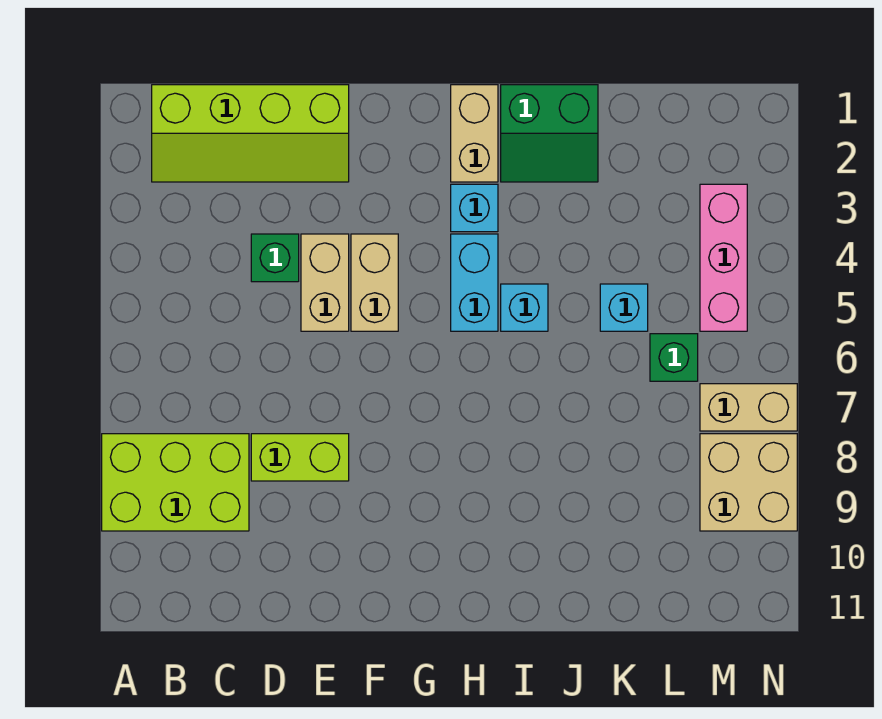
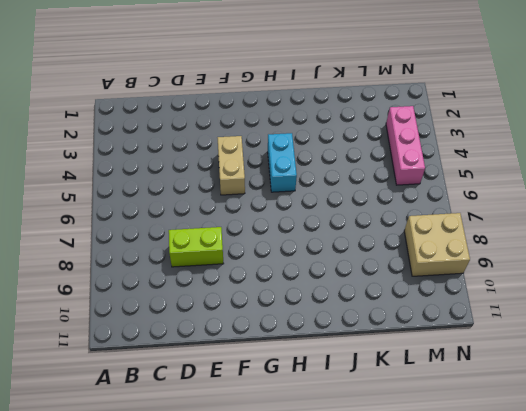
none -> lime 2x3 brick [102,434,249,531]
none -> lime 2x4 slope [152,85,349,182]
none -> green 1x1 brick [251,234,299,282]

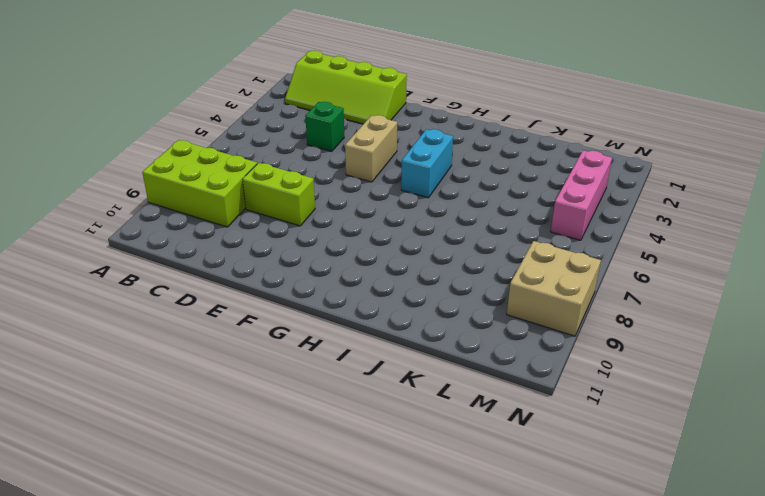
none -> tan 1x2 brick [301,234,349,331]
none -> tan 1x2 brick [451,85,498,182]
none -> cyan 1x1 brick [451,184,498,232]

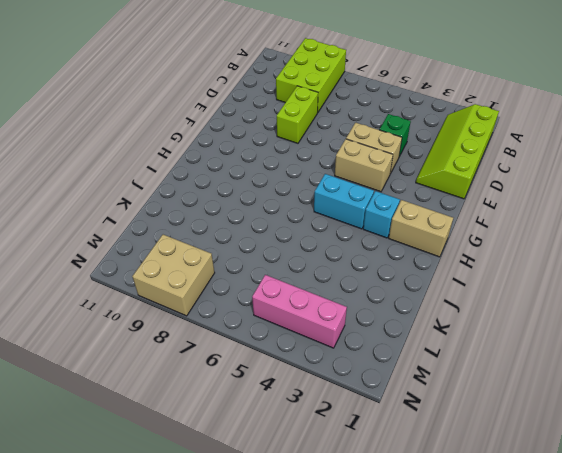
none -> green 2x2 slope [501,85,598,182]
none -> cyan 1x1 brick [501,284,548,331]
none -> cyan 1x1 brick [600,284,648,331]

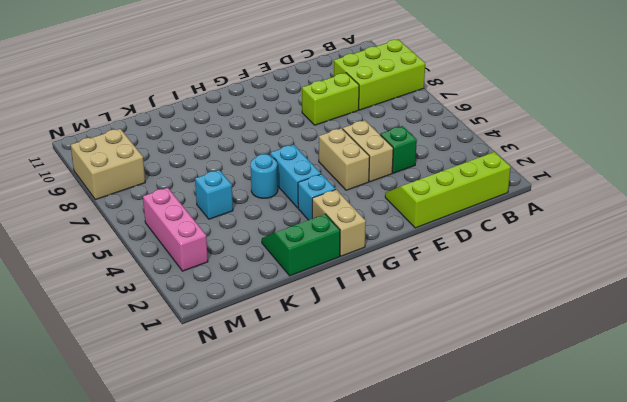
cyan 1x1 round brick [251,154,278,198] -> cyan 1x1 brick [501,284,548,331]
none -> green 1x1 brick [650,334,698,381]
none -> tan 1x2 brick [700,384,797,431]

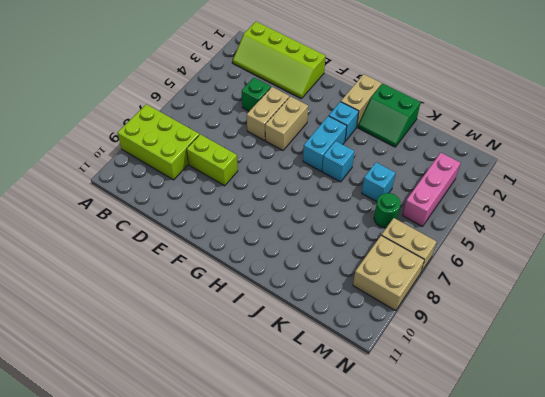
green 1x1 round brick [374,193,400,228] -> green 1x1 brick [650,334,698,381]

